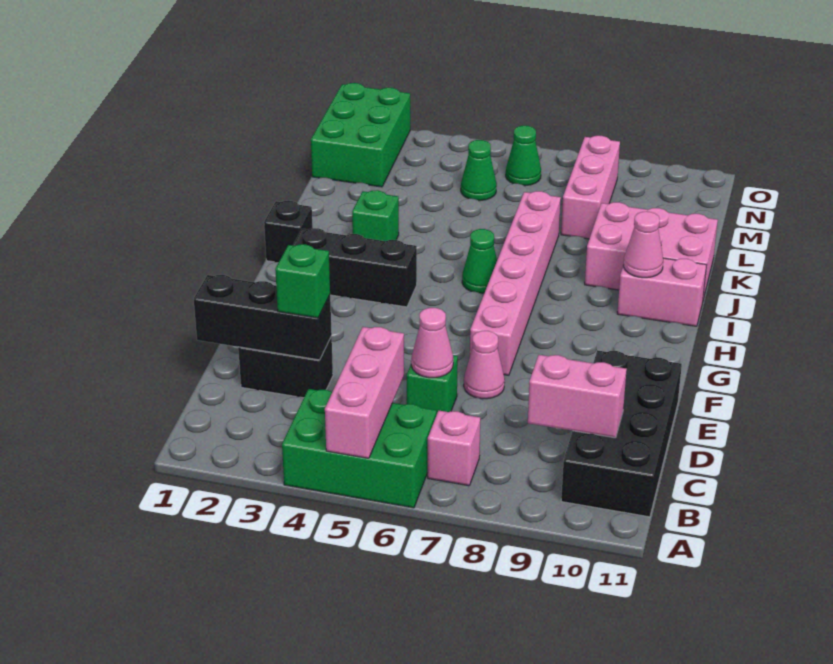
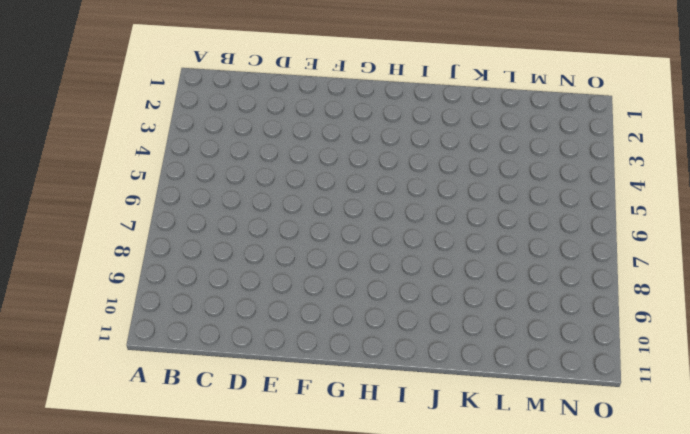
none -> green 2x3 brick [282,389,436,508]
none -> pink 1x1 brick [428,411,480,486]
none -> black 2x4 brick [561,350,682,517]

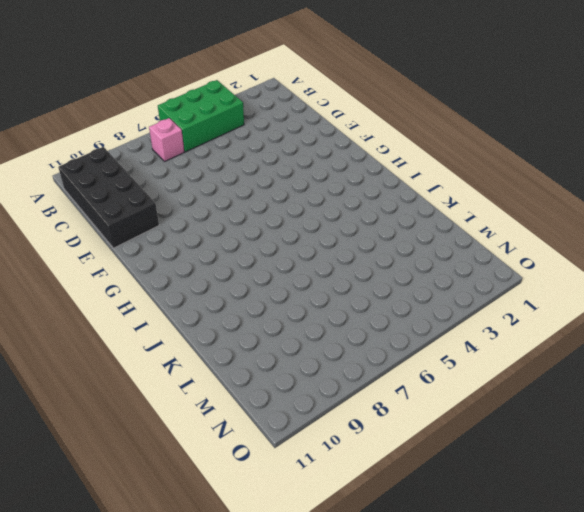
none -> black 1x2 brick [238,336,333,398]
none -> green 1x1 brick [407,355,458,415]
none -> pink 1x1 cone [464,331,505,399]

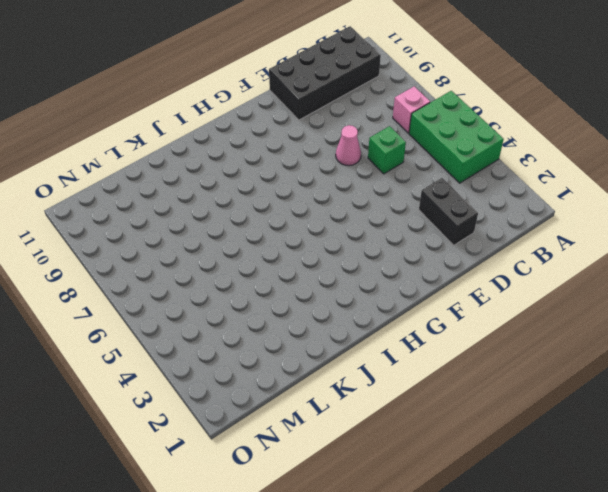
none -> pink 1x6 brick [470,191,561,375]
none -> black 1x3 brick [293,228,417,307]
none -> black 1x1 brick [264,201,313,262]

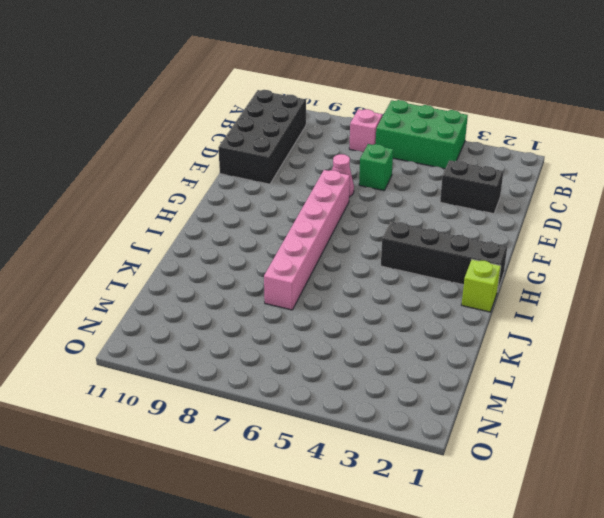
black 1x4 brick [381,221,507,292] -> black 1x3 brick [293,228,417,307]
lime 1x1 brick [462,259,501,312] -> black 1x1 brick [264,201,313,262]
none -> green 1x1 cone [462,229,497,293]
none -> pink 1x2 brick [617,258,707,326]
none -> green 1x1 brick [352,190,399,241]

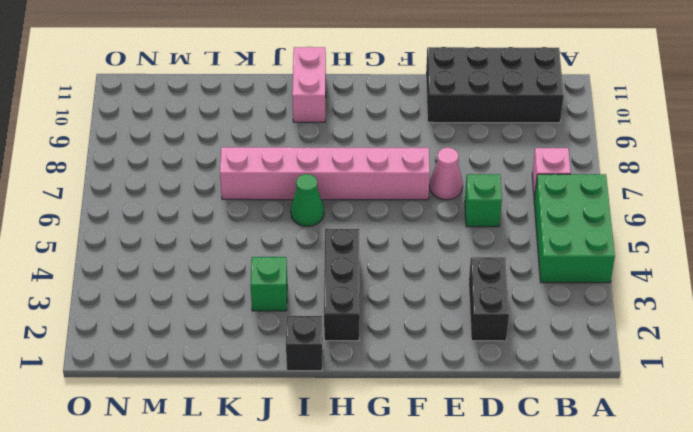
none -> pink 2x3 brick [585,202,718,299]
none -> pink 1x3 brick [561,136,620,239]
none -> green 2x3 brick [311,83,410,187]

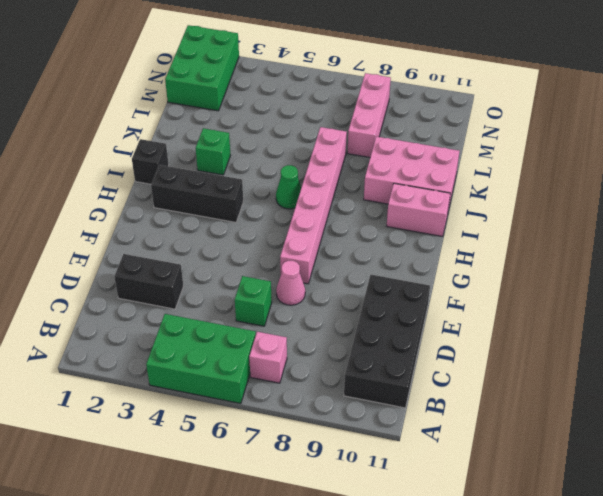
none -> green 1x1 cone [461,140,497,201]
none -> green 1x1 cone [506,126,541,186]
none -> pink 1x3 brick [325,327,404,458]

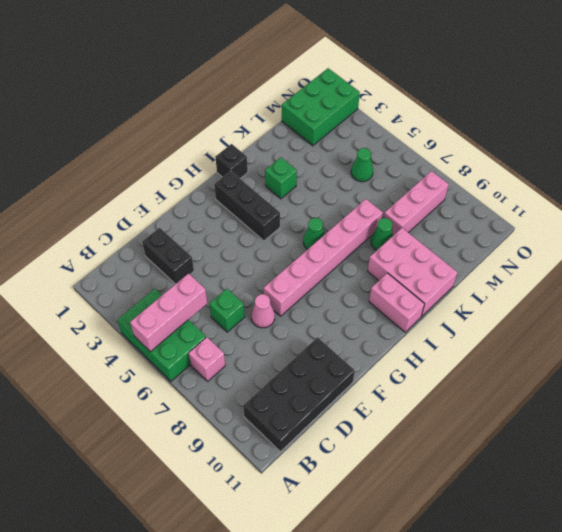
green 1x1 cone [371,218,393,250] -> green 1x1 cone moved to [506,126,541,186]
none -> pink 1x2 brick [528,355,627,438]
none -> black 1x3 brick [194,275,332,360]
none -> pink 1x1 cone [411,308,453,378]

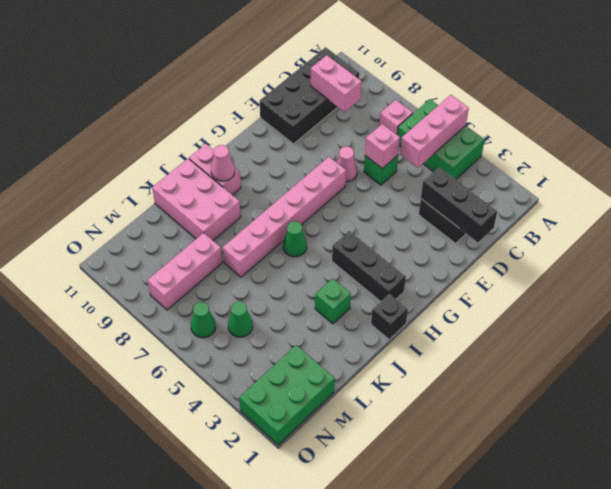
pink 1x1 brick [365,124,400,169] -> pink 1x1 cone [411,308,453,378]
none -> green 1x1 brick [275,244,330,318]

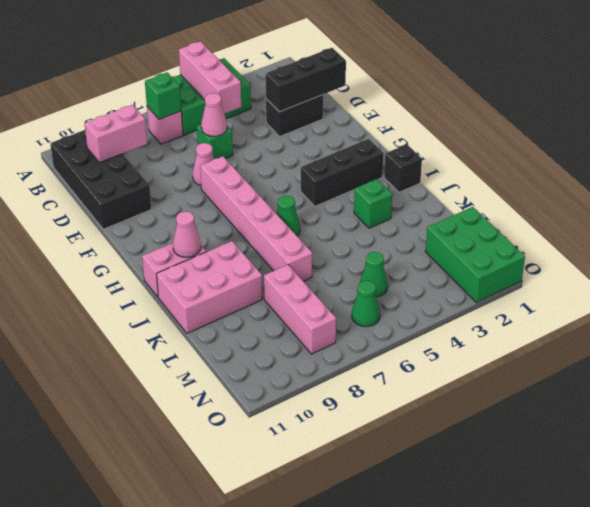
green 1x1 brick [145,72,182,120] -> green 1x1 brick moved to [275,244,330,318]

